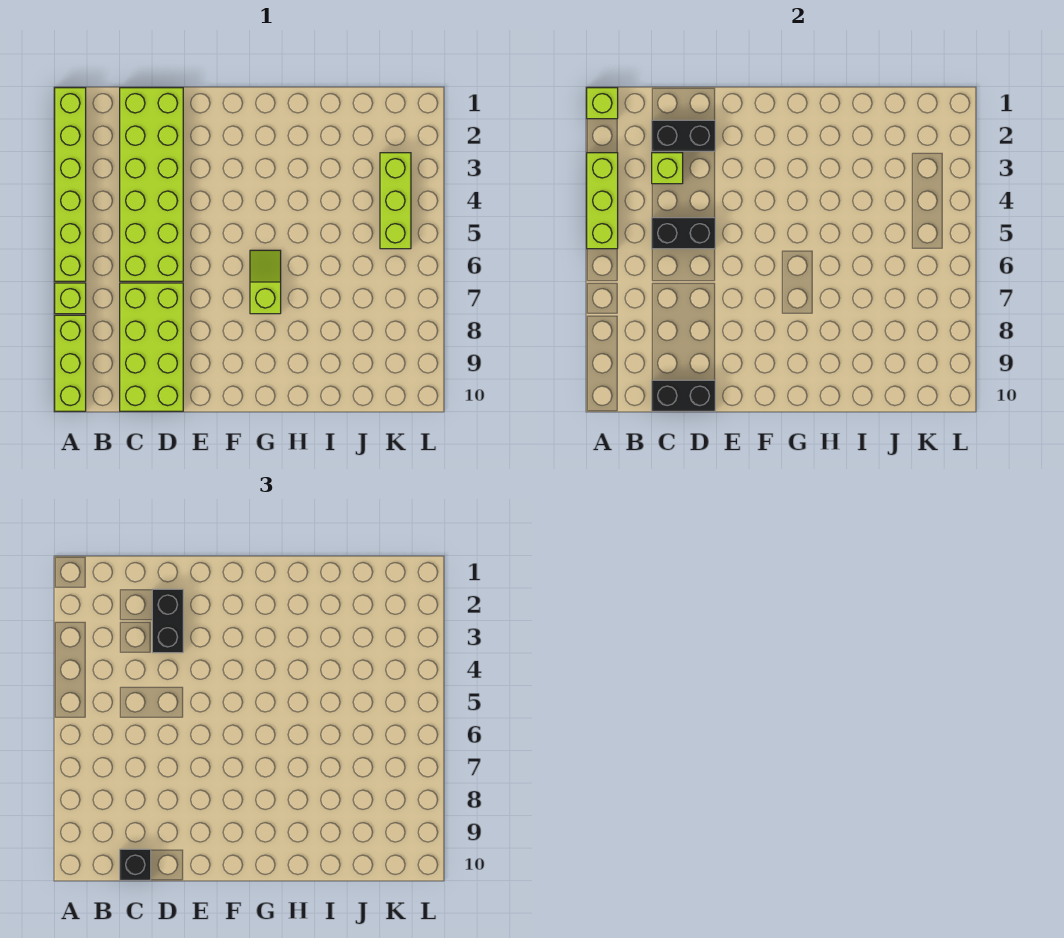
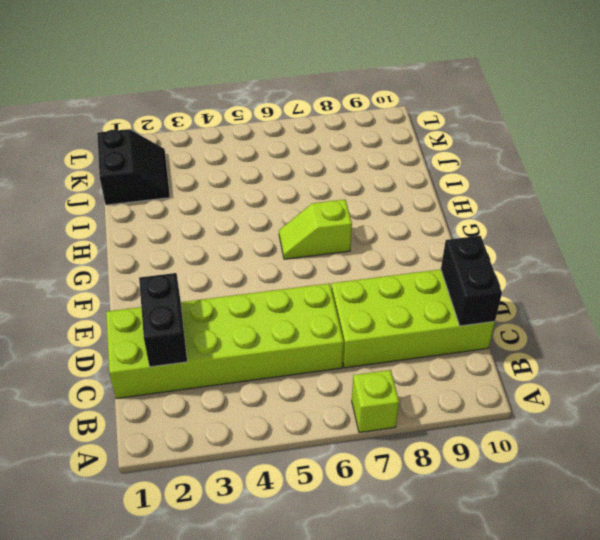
black 2x2 slope [97,129,170,205] -> none
none -> lime 1x6 brick [55,88,86,281]
none -> lime 1x3 brick [55,315,86,411]
none -> lime 1x3 brick [380,153,411,249]

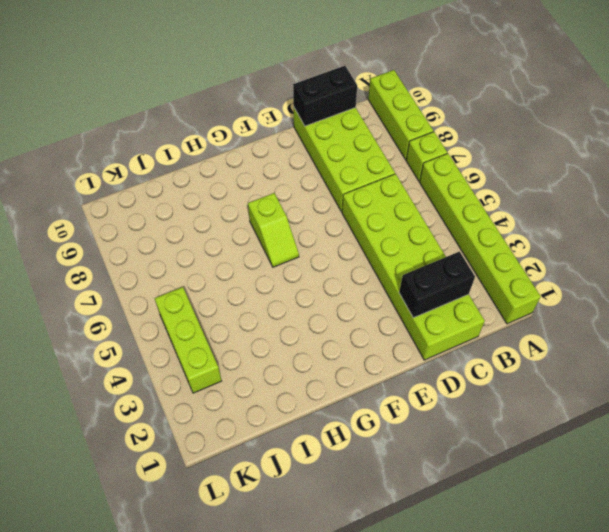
none -> lime 1x1 brick [587,88,618,119]
none -> lime 1x3 brick [587,153,618,249]
none -> lime 1x1 brick [652,153,683,184]

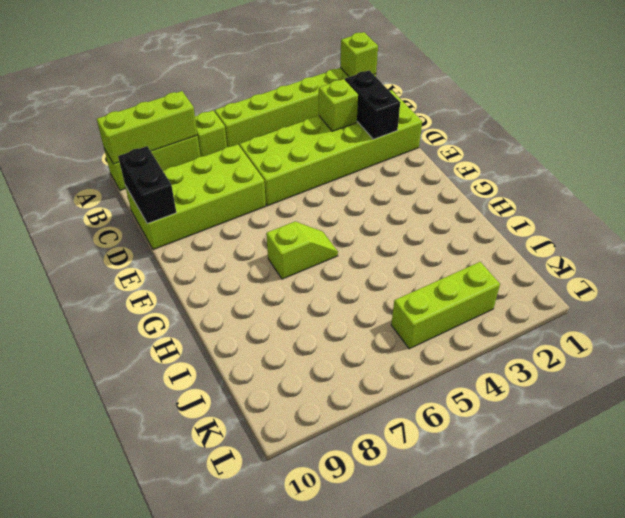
lime 1x3 brick [97,91,197,164] -> lime 1x3 brick moved to [587,153,618,249]
none -> black 1x2 brick [652,218,715,249]
none -> black 1x1 brick [120,849,151,880]
none -> black 1x2 brick [152,589,183,653]

